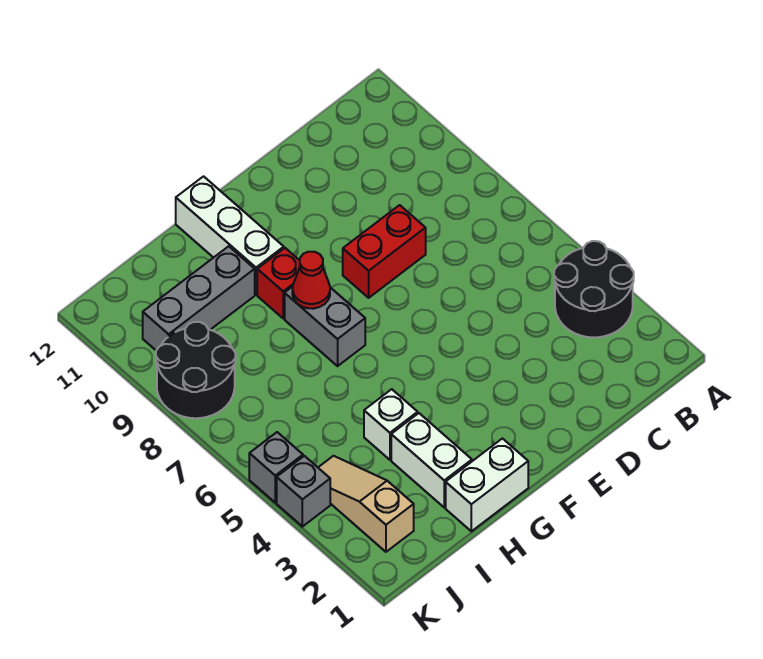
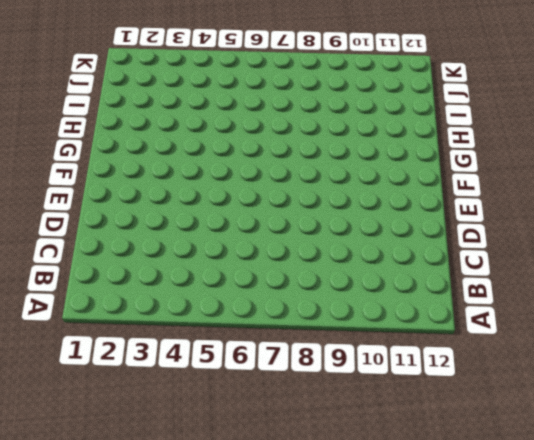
none -> black 2x2 round brick [554,241,634,337]
none -> red 1x2 brick [343,205,426,298]
none -> white 1x2 brick [446,439,528,531]

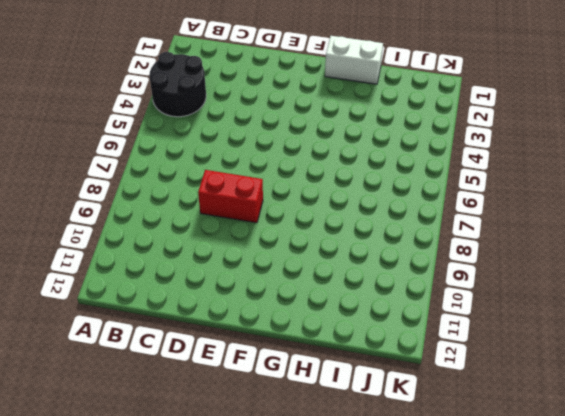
none -> grey 1x2 brick [285,287,365,366]
none -> red 1x1 brick [257,248,300,318]
none -> white 1x3 brick [176,176,284,295]

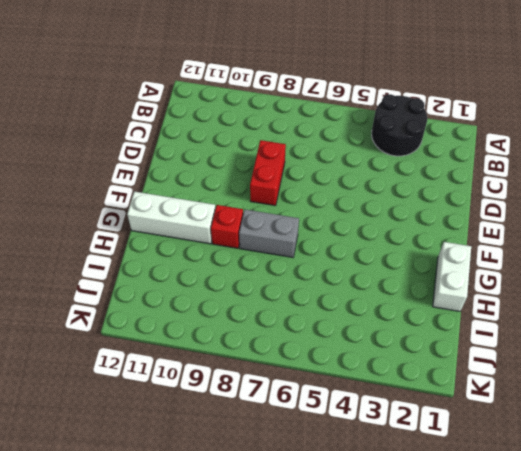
none -> white 1x2 brick [391,413,472,507]
none -> white 1x1 brick [364,389,418,460]
none -> grey 1x3 brick [143,246,255,350]

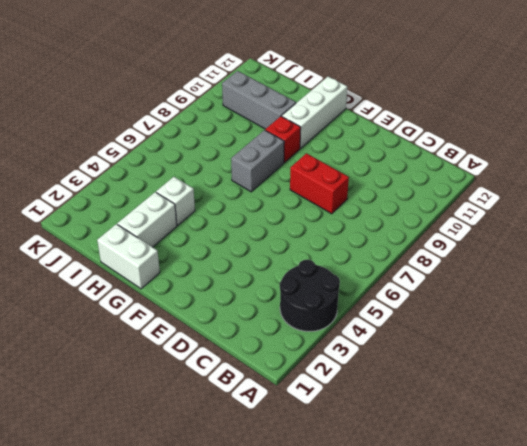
none -> tan 1x3 slope [318,456,414,552]
none -> black 2x2 round brick [156,322,236,418]
none -> grey 1x1 brick [277,456,330,527]

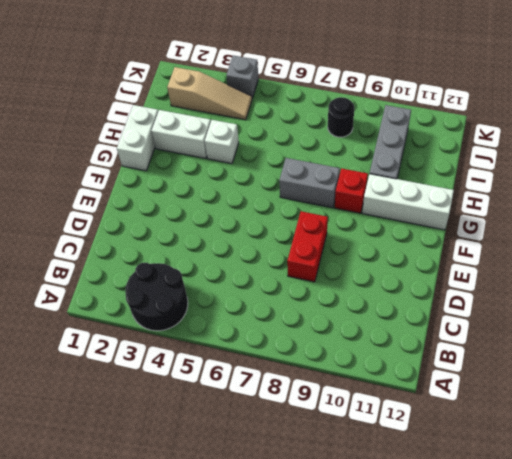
black 1x1 round brick [328,97,354,137] -> black 2x2 round brick [156,322,236,418]
none -> grey 1x1 brick [249,432,303,503]
none -> red 1x1 cone [292,252,330,309]

